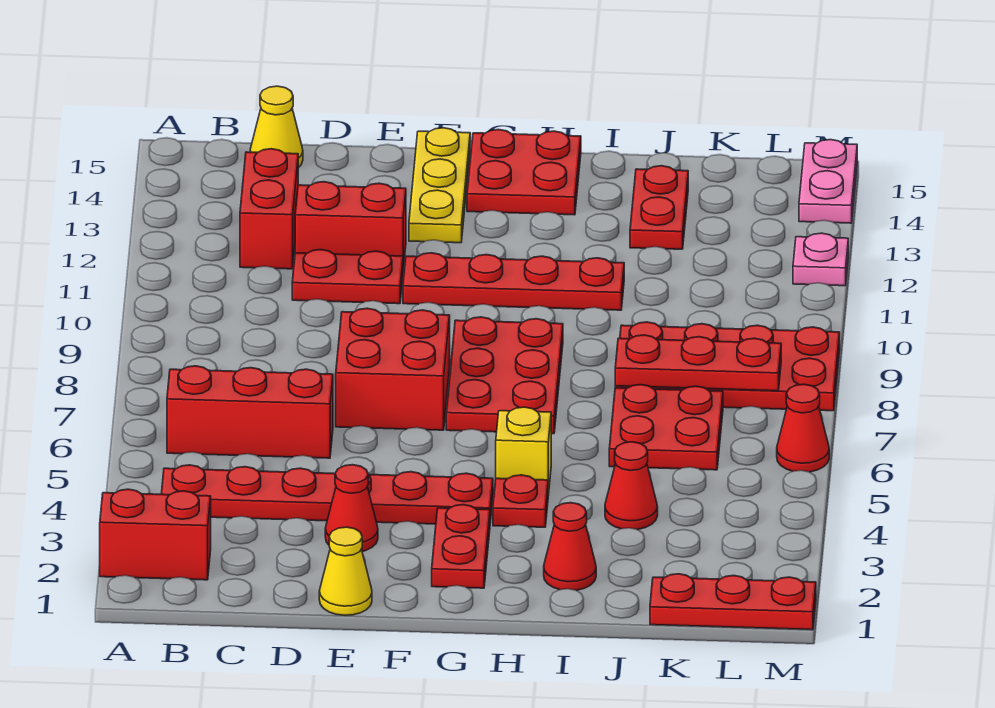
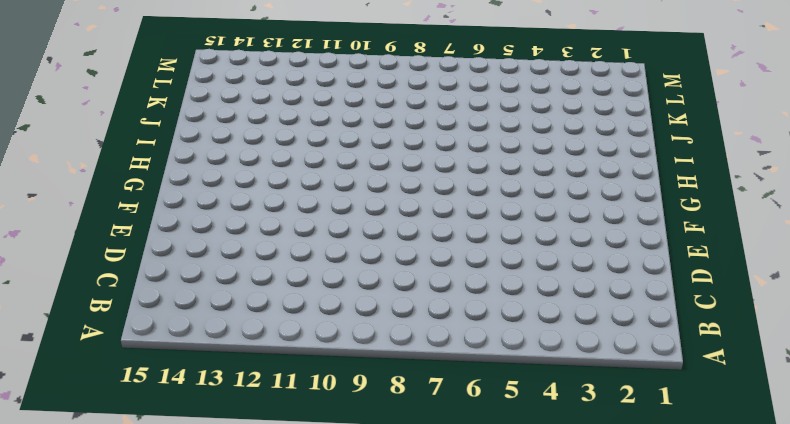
none -> red 1x2 brick [100,489,211,580]
none -> red 1x6 plate [161,465,493,524]
none -> red 1x3 brick [167,366,333,458]

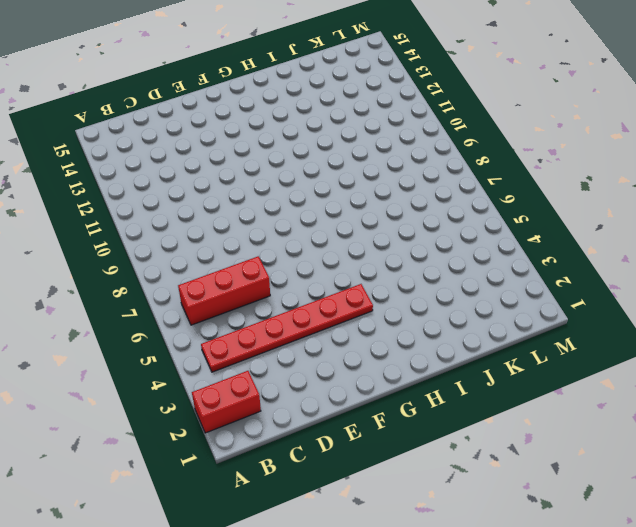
none -> red 1x2 brick [240,149,298,269]
none -> yellow 1x1 cone [250,86,303,168]
none -> red 1x2 plate [292,250,403,304]

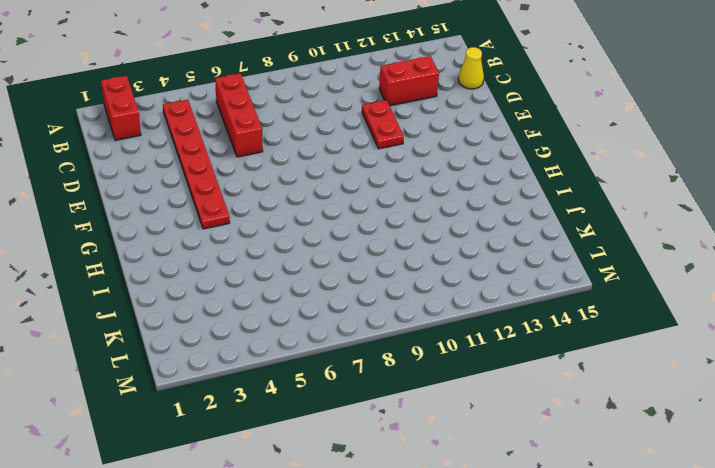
none -> red 1x2 brick [295,182,406,269]
none -> yellow 1x1 cone [319,527,372,615]
none -> red 1x1 cone [325,465,378,551]

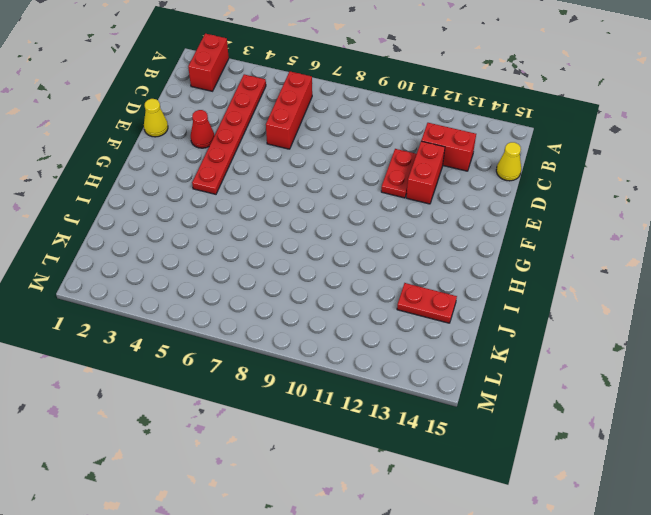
none -> red 2x2 brick [336,308,450,430]
none -> red 1x4 plate [403,253,624,310]
none -> yellow 1x3 plate [409,128,470,243]

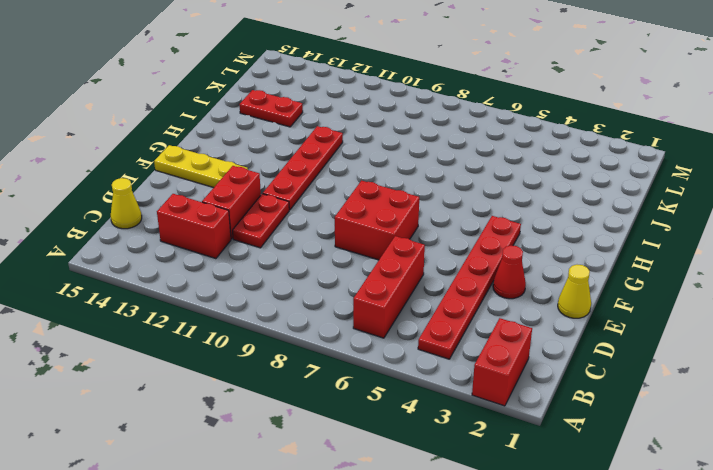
none -> red 1x2 plate [432,505,490,588]
none -> red 2x3 plate [446,317,563,434]
none -> red 2x2 plate [467,129,581,215]

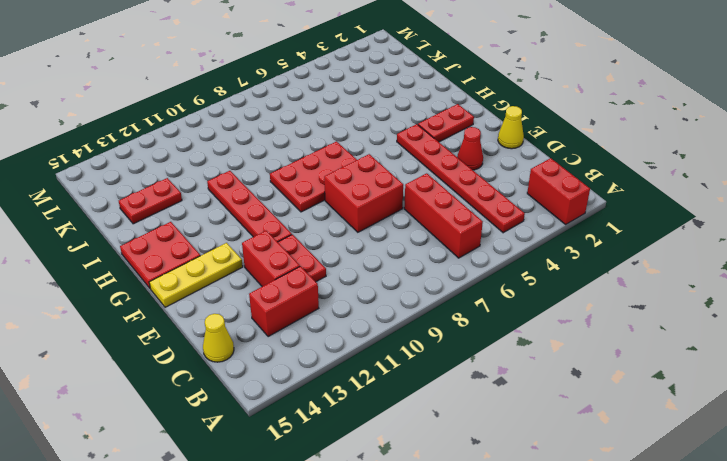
none -> red 1x1 plate [493,475,548,527]
none -> yellow 1x1 brick [496,407,551,495]
none -> red 1x1 cone [544,503,596,590]

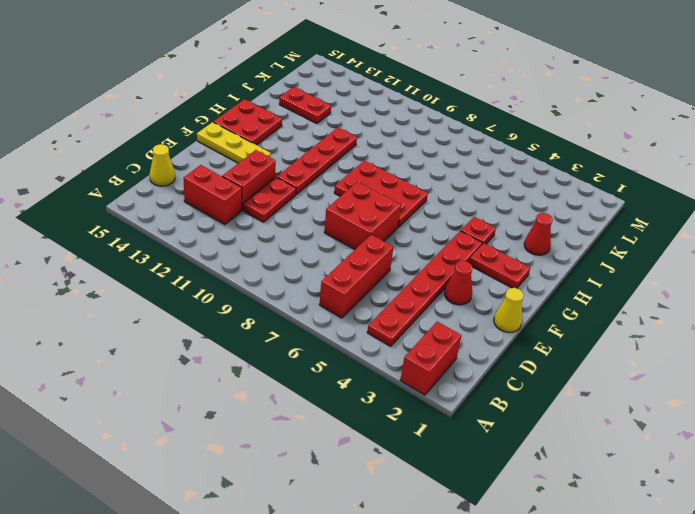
none -> yellow 1x1 brick [496,407,551,495]
none -> red 1x1 cone [605,442,658,529]
none -> red 2x2 plate [609,385,723,470]

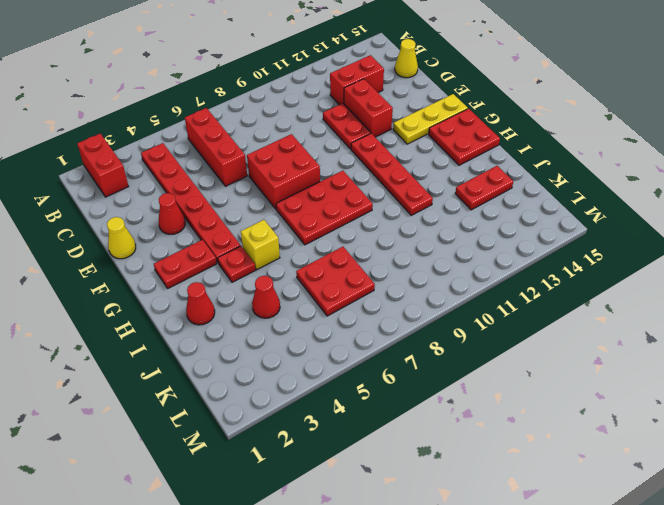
none -> red 2x4 plate [615,322,840,411]
none -> red 1x3 plate [650,574,816,630]
none -> red 1x1 cone [777,384,829,472]

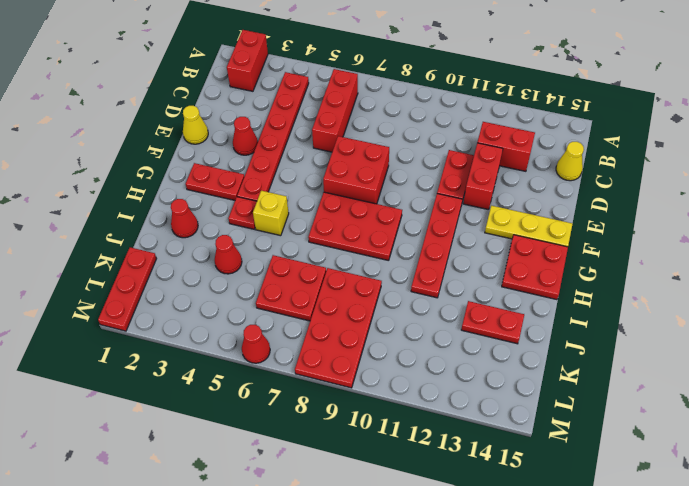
none -> pink 1x1 plate [793,233,848,286]
none -> pink 1x2 plate [799,140,857,223]
none -> red 1x3 plate [615,335,781,391]

